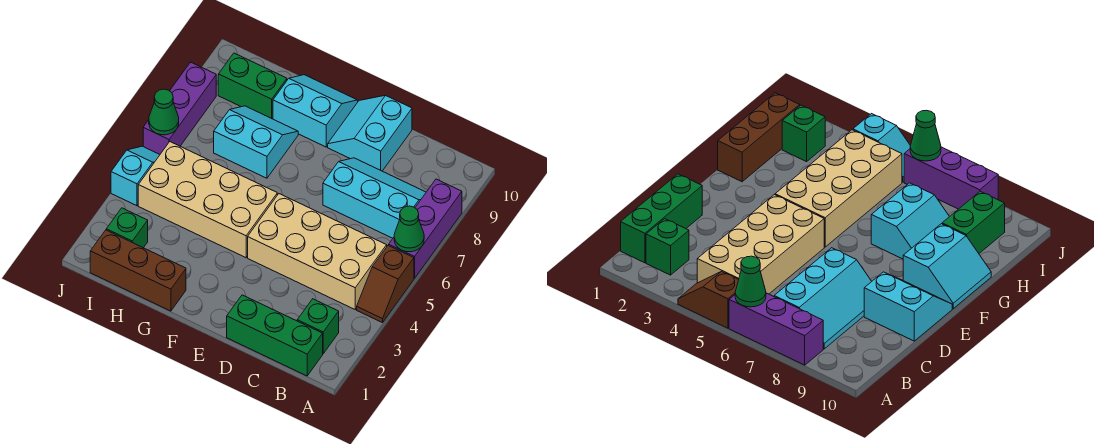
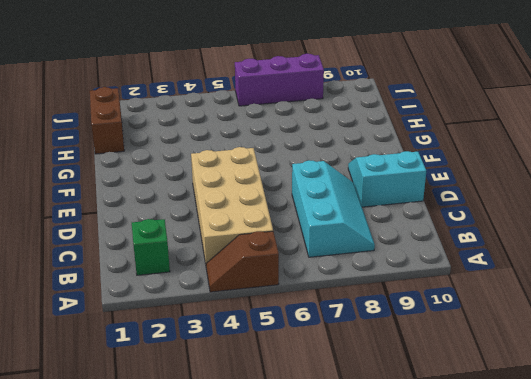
brown 1x2 brick [90,87,124,154] -> brown 1x3 brick [90,230,186,311]
none -> purple 1x3 brick [389,179,462,278]
none -> green 1x3 brick [227,295,323,376]
none -> tan 2x4 brick [138,142,277,258]

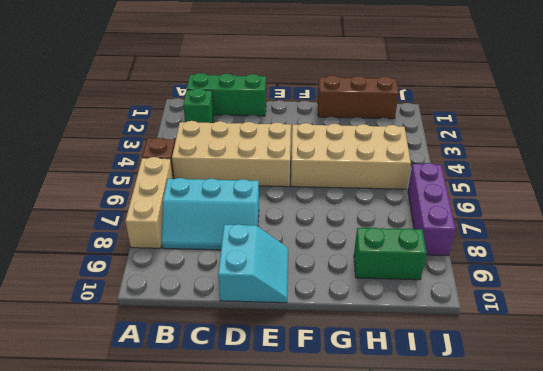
tan 1x3 brick [125,157,173,248] -> purple 1x3 brick [389,179,462,278]
none -> cyan 2x2 slope [273,75,358,147]
none -> cyan 2x2 slope [214,106,298,178]
none -> green 1x1 brick [106,208,148,248]

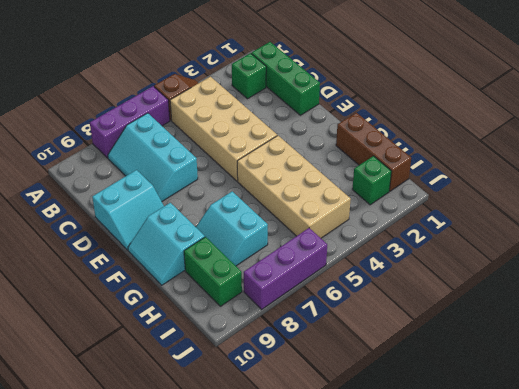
none -> cyan 1x2 slope [111,146,160,206]
none -> green 1x1 cone [394,206,424,252]
none -> green 1x1 cone [149,89,179,135]

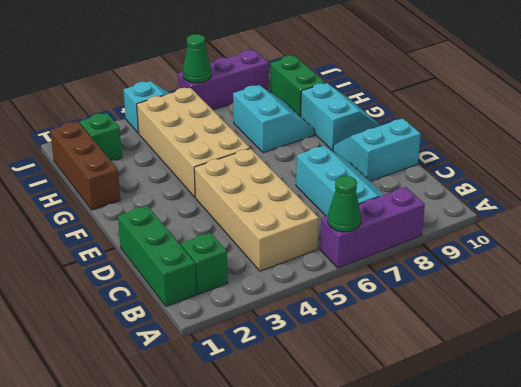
none -> brown 1x2 slope [357,245,414,323]

